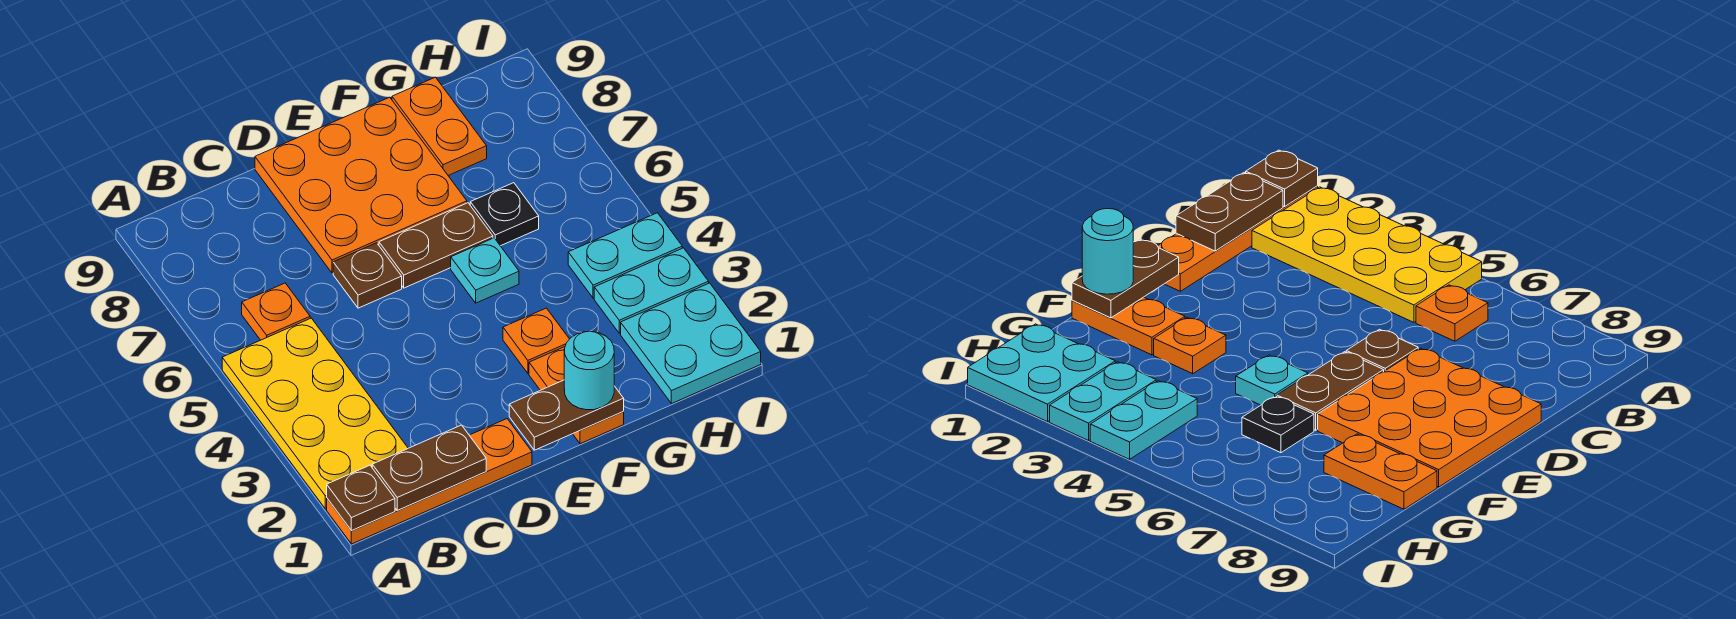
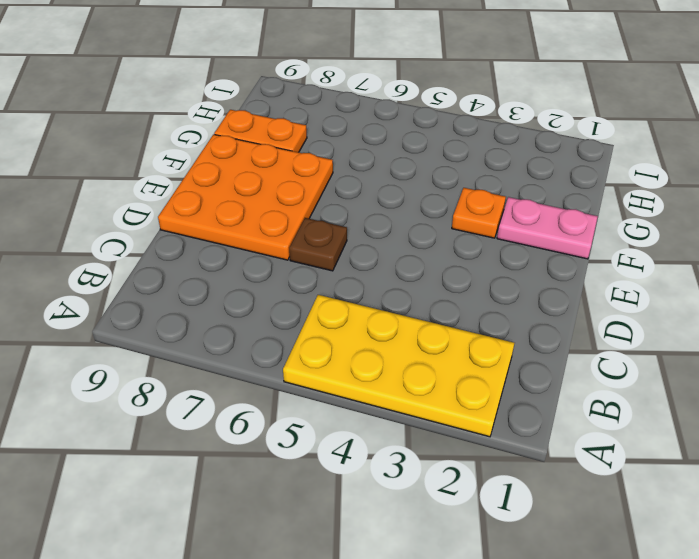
pink 1x2 plate [497,197,598,259] -> orange 1x2 plate [529,347,624,444]
none -> orange 1x4 plate [327,419,532,544]
none -> orange 1x1 plate [242,283,310,340]
none -> brown 1x2 plate [379,203,493,288]

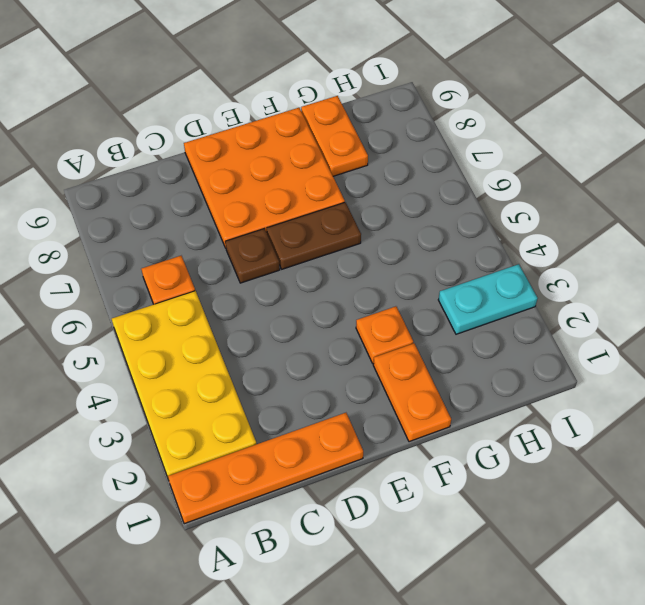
none -> cyan 1x1 plate [451,238,519,303]
none -> black 1x1 plate [470,183,539,246]
none -> cyan 2x2 plate [621,283,761,404]

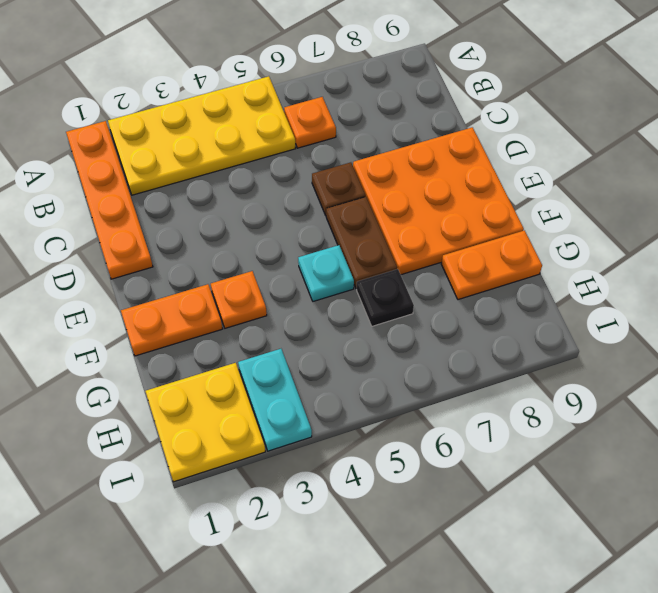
yellow 2x2 plate [146,363,265,482] -> cyan 2x2 plate [621,283,761,404]
none -> cyan 1x2 plate [568,213,682,298]
none -> brown 1x1 plate [327,465,395,531]
none -> brown 1x2 plate [372,425,486,511]

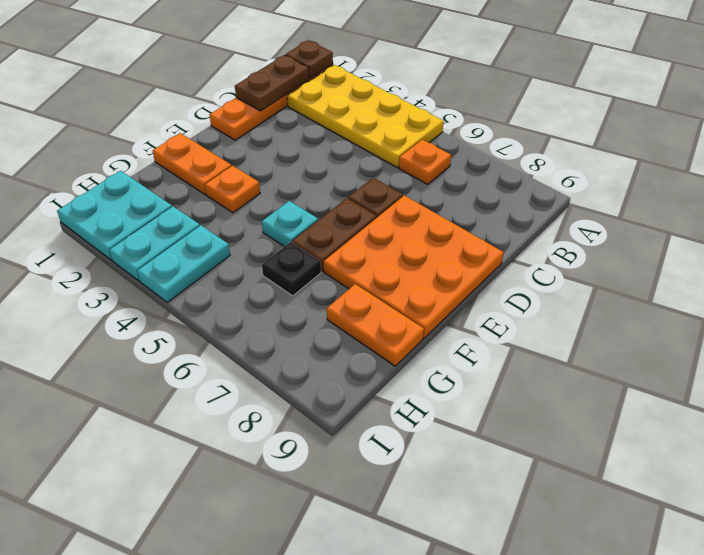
none -> brown 1x2 plate [509,380,624,450]
none -> cyan 1x1 round brick [564,331,614,410]

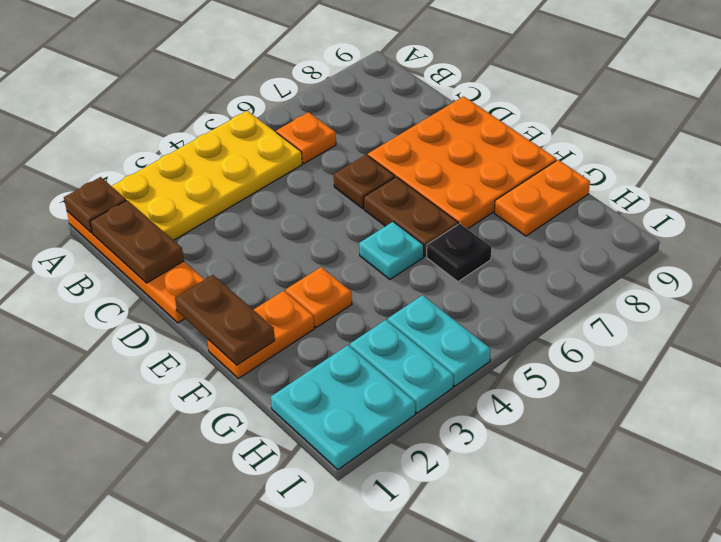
none -> cyan 1x1 round brick [564,331,614,410]

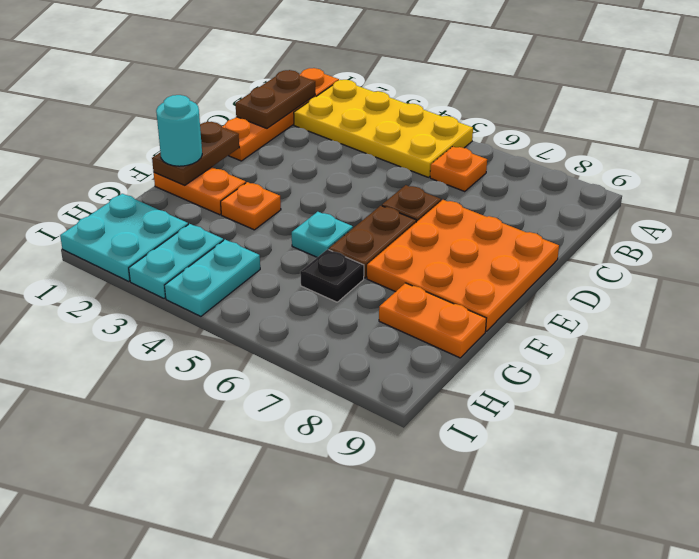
none -> brown 1x1 plate [327,465,395,531]

